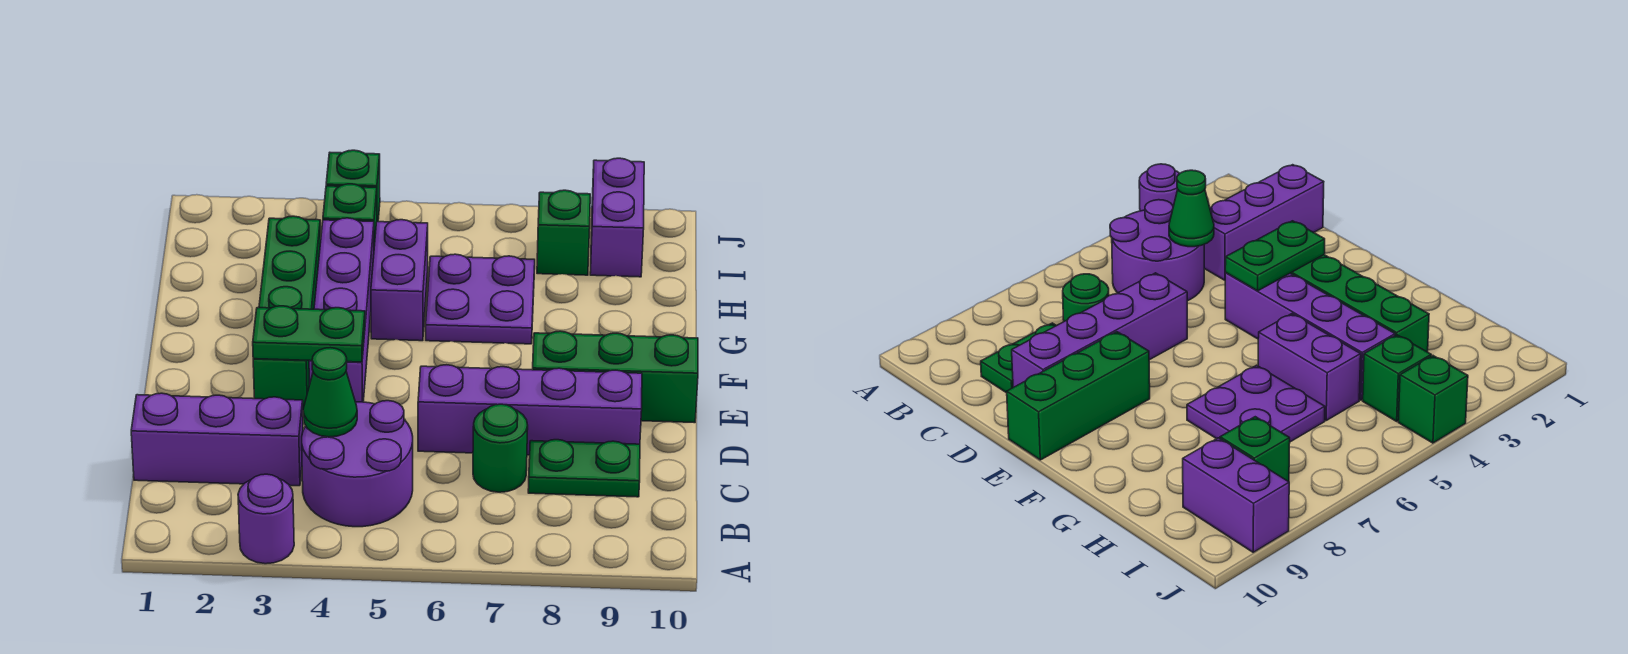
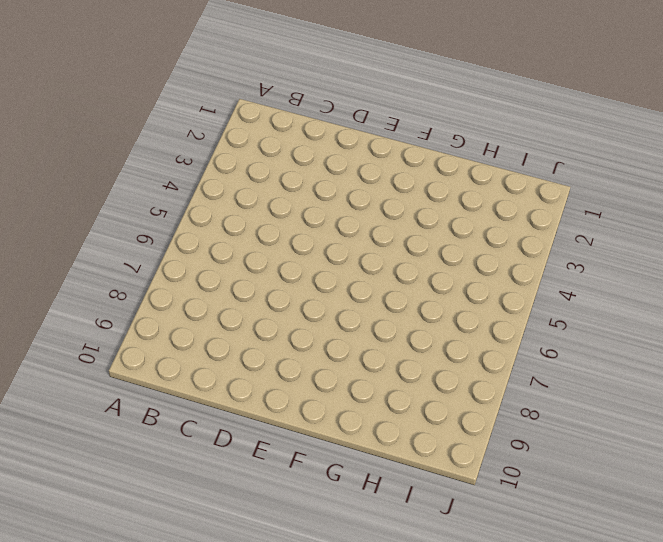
none -> purple 1x1 round brick [238,474,294,564]
none -> purple 2x2 round brick [302,401,413,527]
none -> purple 1x3 brick [131,393,303,486]

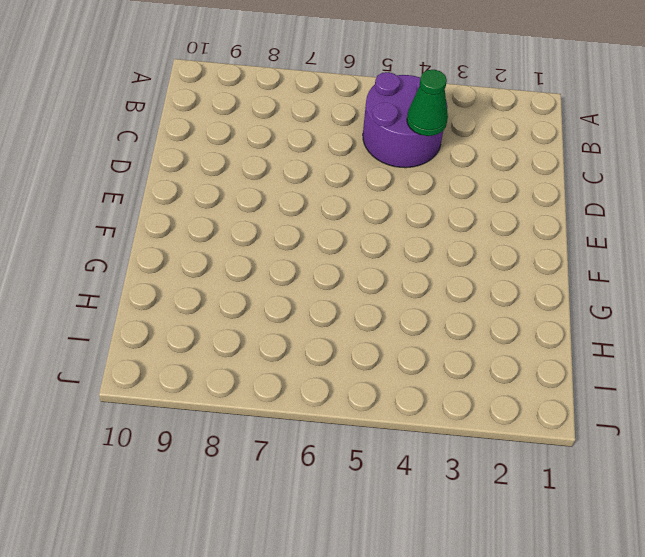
none -> purple 1x1 round brick [238,474,294,564]
none -> purple 1x3 brick [131,393,303,486]
none -> green 1x1 round brick [473,404,528,492]

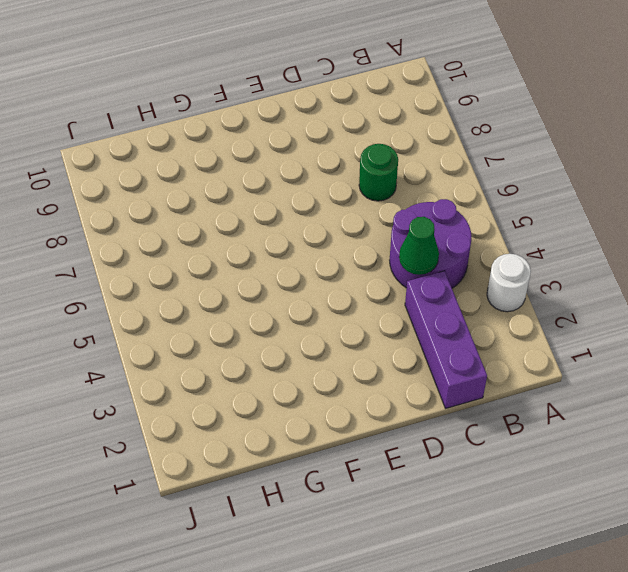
white 1x1 round brick [487,254,531,312] -> purple 1x1 round brick [238,474,294,564]
none -> green 1x2 plate [528,440,640,497]
none -> purple 1x4 brick [418,365,642,455]
none -> green 1x4 brick [253,216,321,408]

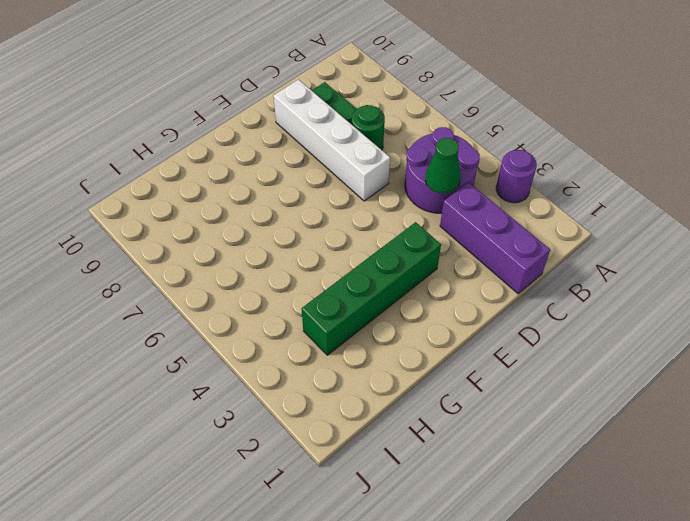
white 1x4 brick [274,80,390,201] -> purple 1x4 brick [418,365,642,455]
none -> purple 1x4 brick [309,218,374,402]
none -> green 1x3 brick [533,331,698,423]
none -> purple 1x2 brick [371,220,428,341]

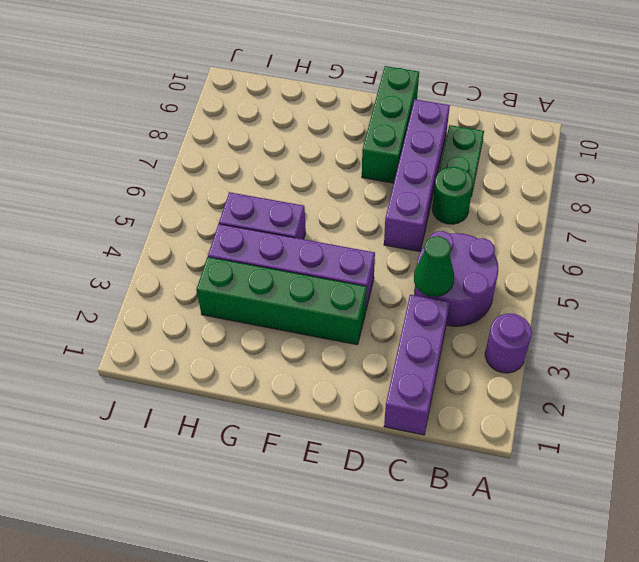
none -> purple 2x2 plate [426,254,535,344]
none -> green 1x1 brick [323,184,377,246]
none -> green 1x1 brick [537,190,590,275]

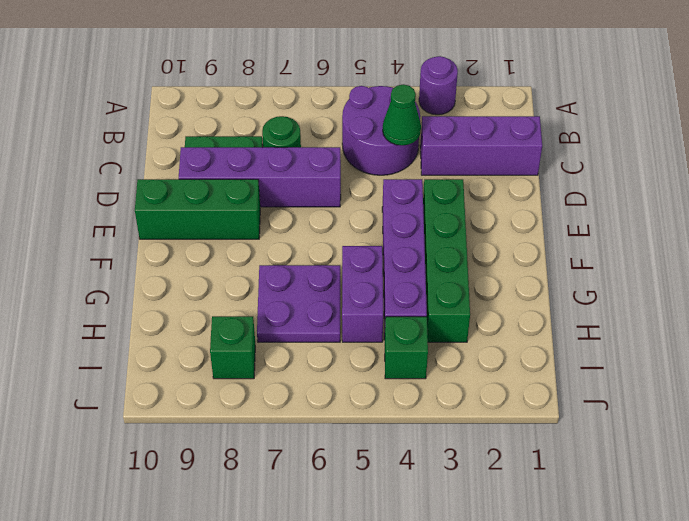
none -> purple 1x2 brick [590,158,644,277]
none -> green 1x1 brick [326,150,380,222]
none -> green 1x2 plate [253,306,365,362]

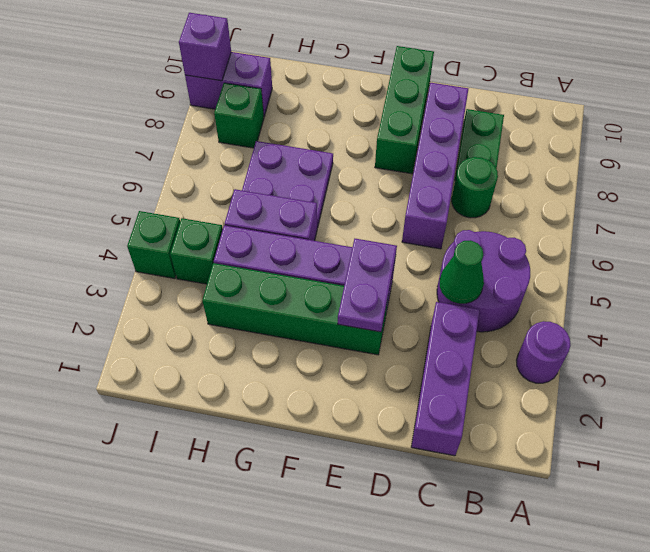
purple 1x2 plate [338,239,397,332] -> green 1x2 plate [253,306,365,362]
purple 1x1 brick [179,13,231,81] -> none

